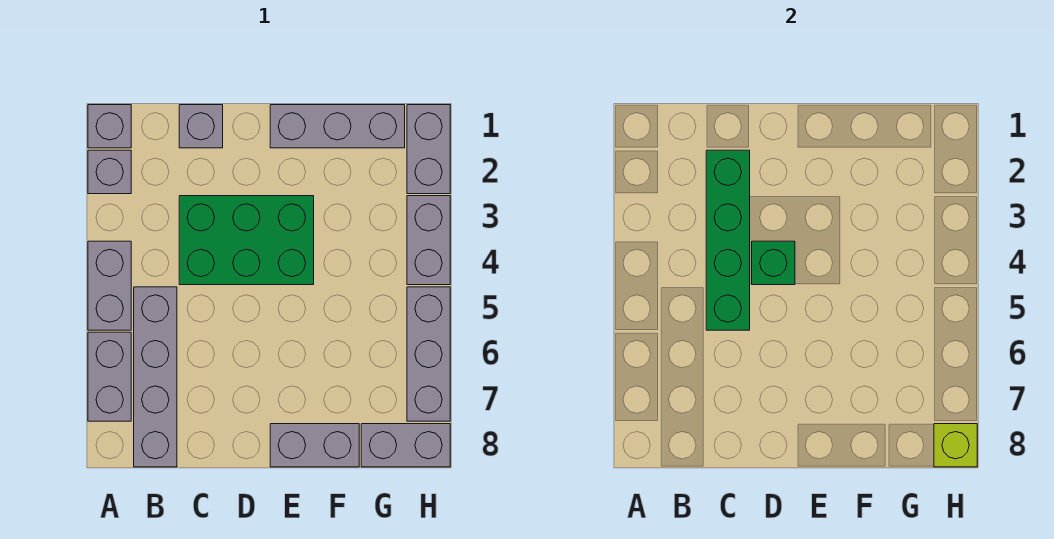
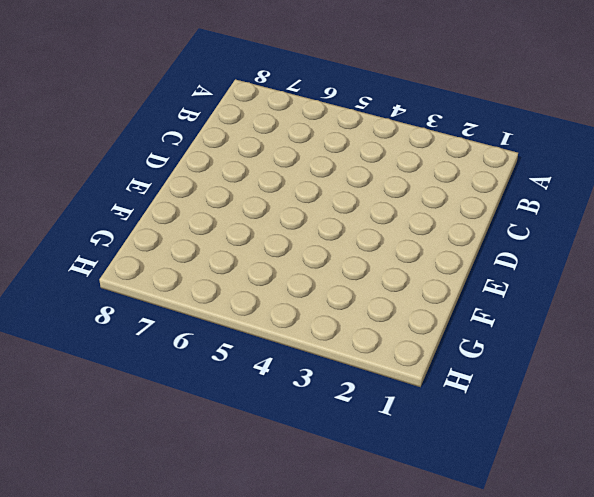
none -> grey 1x1 brick [88,105,131,148]
none -> grey 1x1 brick [88,150,131,194]
none -> grey 1x2 brick [88,241,131,330]

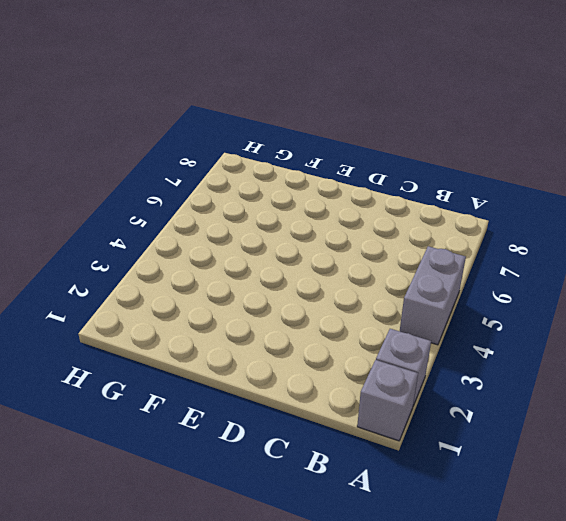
none -> grey 1x2 brick [88,332,131,421]
none -> grey 1x4 brick [134,287,177,467]
none -> grey 1x1 brick [179,105,223,148]

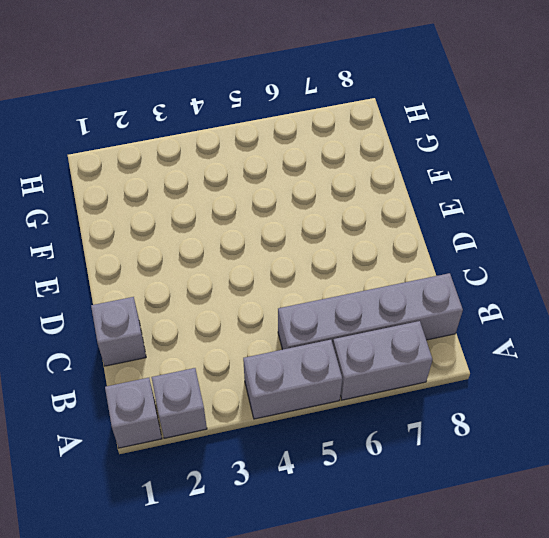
none -> green 2x3 brick [179,196,314,285]
none -> grey 1x3 brick [270,105,405,148]
none -> grey 1x2 brick [270,424,359,467]

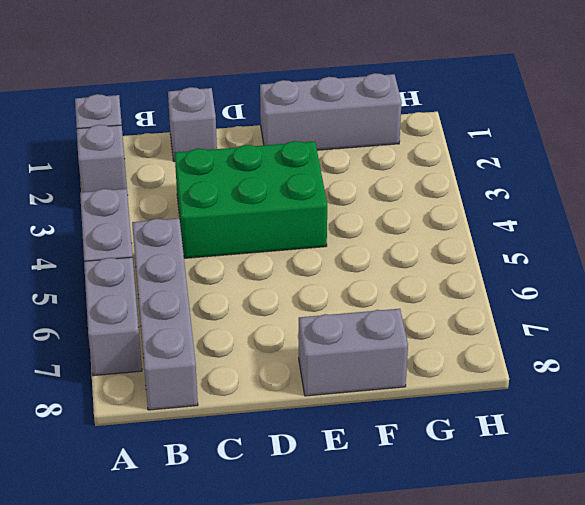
none -> grey 1x2 brick [361,424,450,467]
none -> grey 1x2 brick [407,105,450,194]
none -> grey 1x2 brick [407,196,450,285]

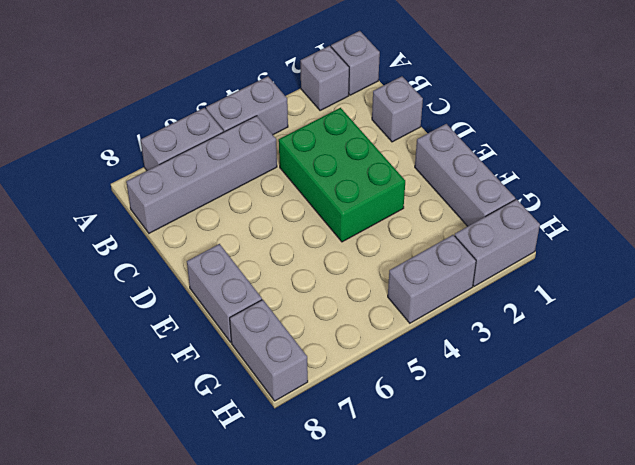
none -> grey 1x3 brick [407,287,450,421]
none -> green 1x4 brick [706,150,750,330]
none -> green 1x1 brick [752,241,795,285]

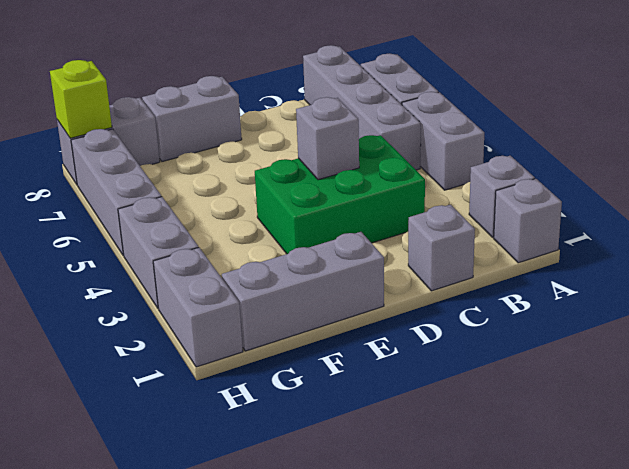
grey 1x1 brick [296,97,359,180] -> green 1x1 brick [752,241,795,285]
none -> green 1x4 brick [706,150,750,330]

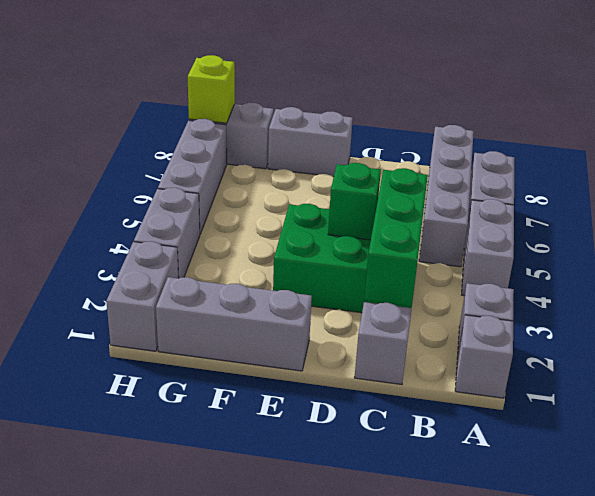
green 1x3 brick [364,168,428,306] -> green 1x4 brick [706,150,750,330]

